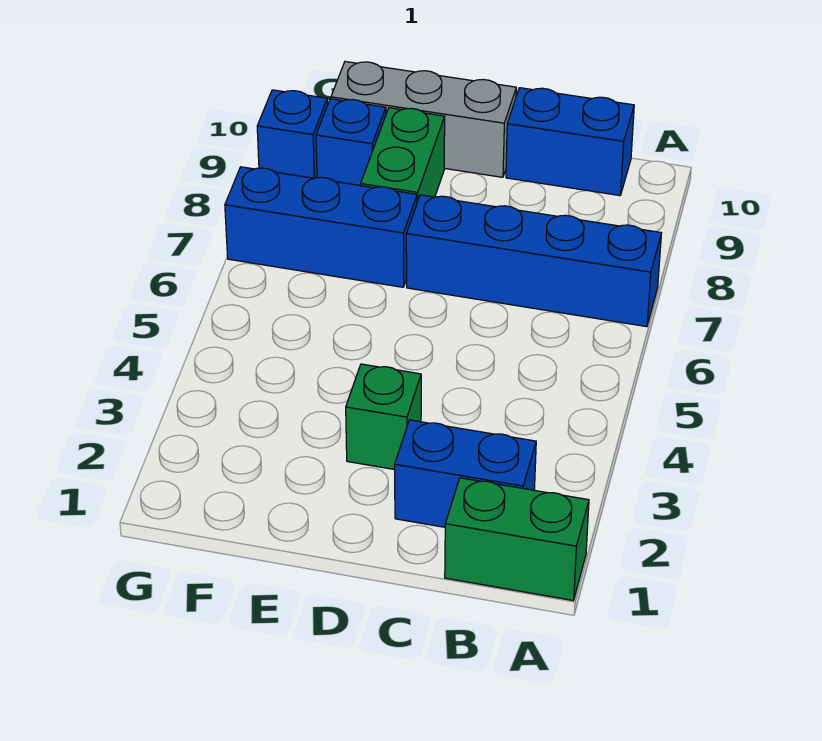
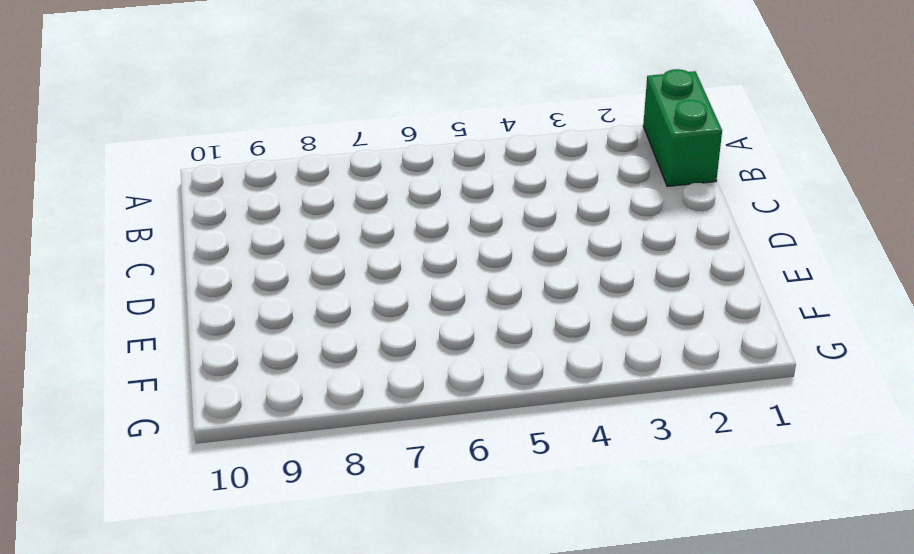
none -> blue 1x4 brick [406,195,661,327]
none -> blue 1x2 brick [395,420,536,527]

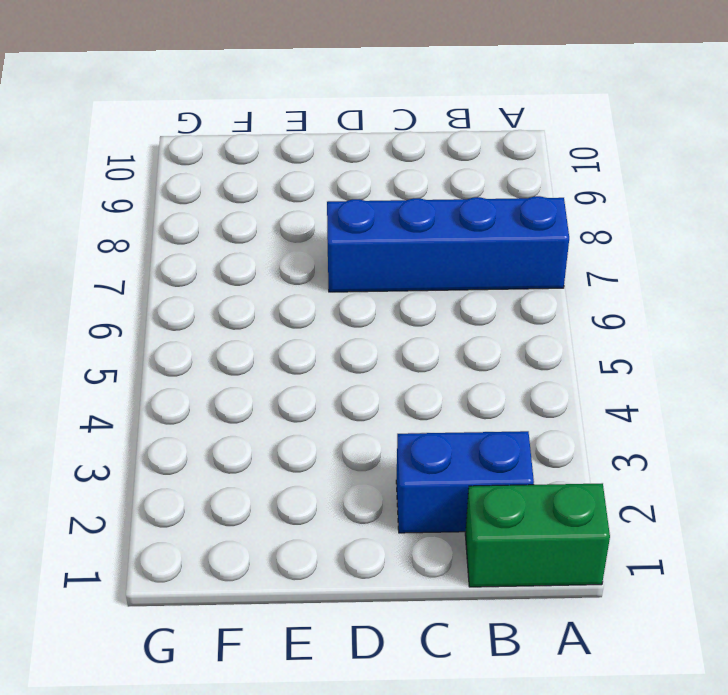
none -> blue 1x2 brick [506,88,634,196]
none -> green 1x1 brick [346,364,421,470]

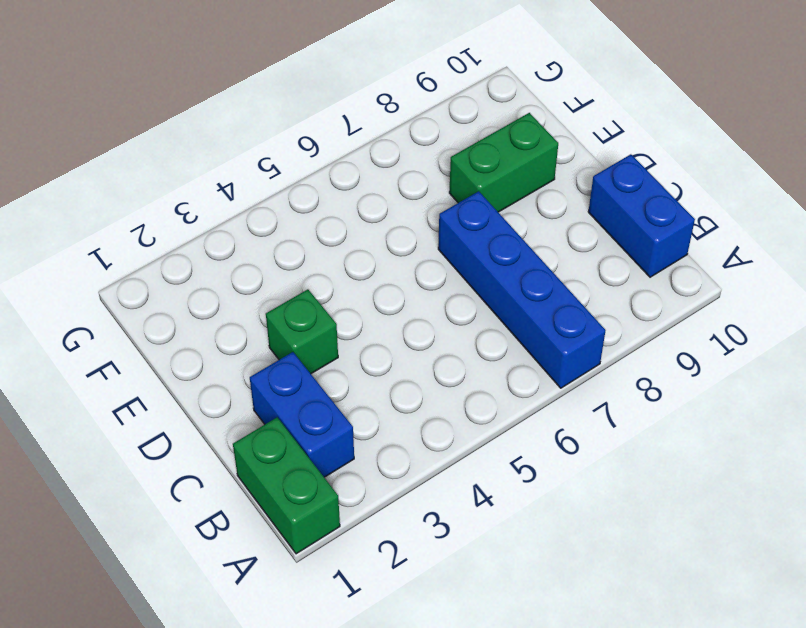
none -> grey 1x3 brick [331,62,516,177]
none -> blue 1x3 brick [225,167,417,287]

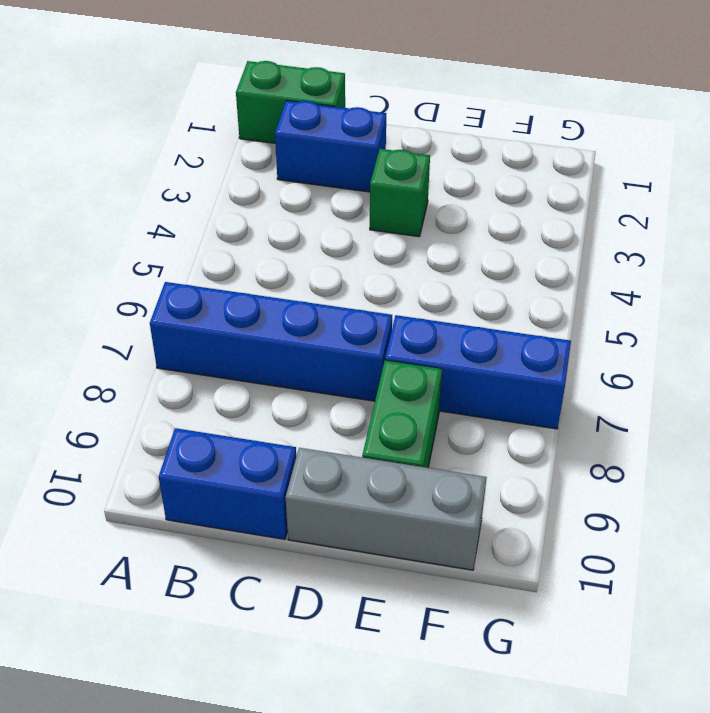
none -> blue 1x1 brick [316,99,386,186]
none -> blue 1x1 brick [257,90,328,178]

